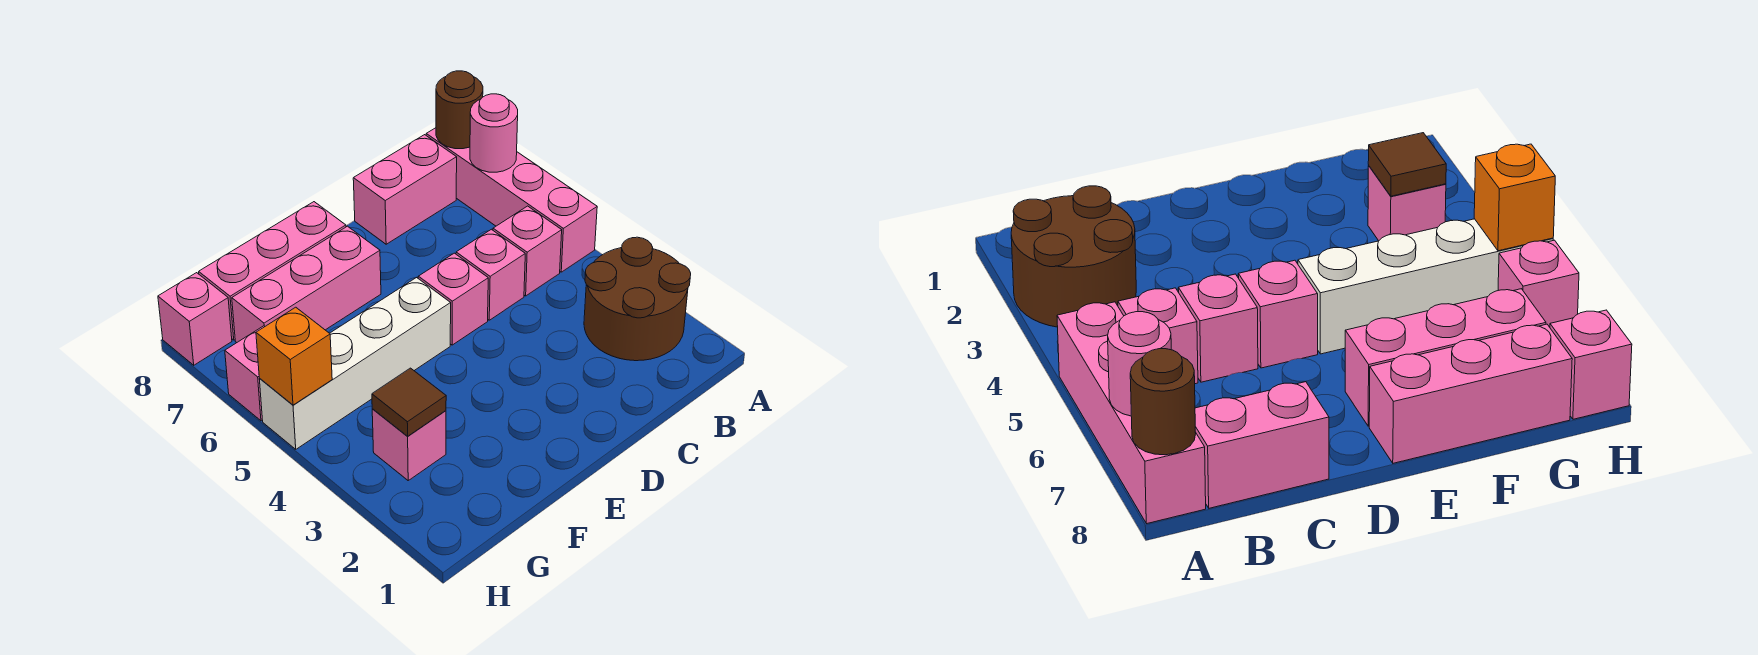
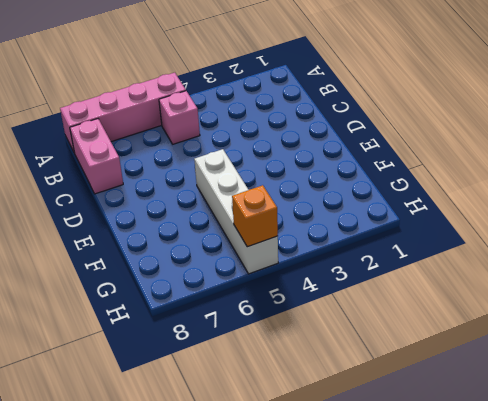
none -> brown 2x2 round brick [584,237,691,361]
none -> pink 1x1 brick [456,229,525,320]
none -> pink 1x1 brick [418,253,488,345]

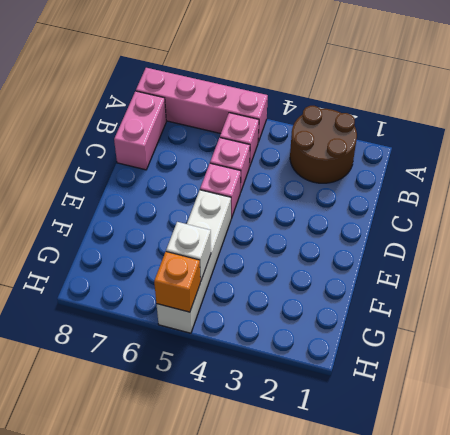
white 1x1 brick [166,222,211,282] -> none
none -> pink 1x3 brick [232,226,381,342]
none -> pink 1x3 brick [199,202,346,340]
none -> pink 1x1 brick [372,409,446,480]

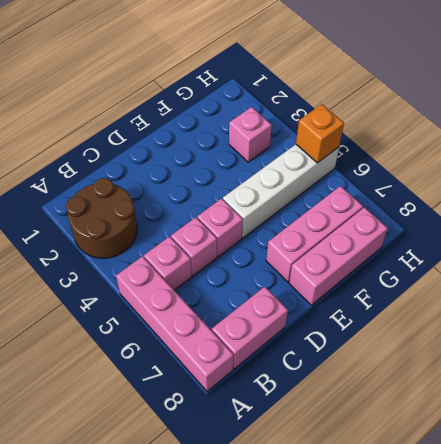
none -> pink 1x1 brick [225,326,265,421]
none -> pink 1x1 brick [158,273,232,365]
none -> pink 1x1 round brick [470,94,518,172]

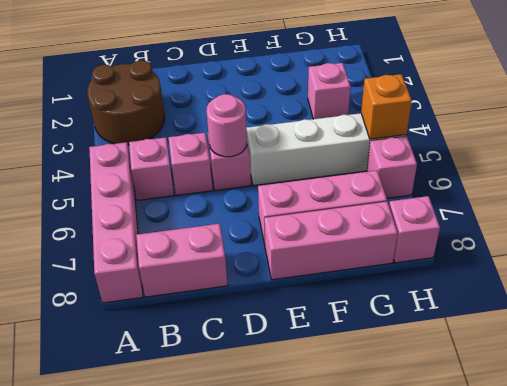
pink 1x1 round brick [206,94,247,157] -> pink 1x1 round brick moved to [470,94,518,172]
none -> brown 1x1 round brick [436,71,483,149]
none -> brown 1x1 tile [372,368,446,436]

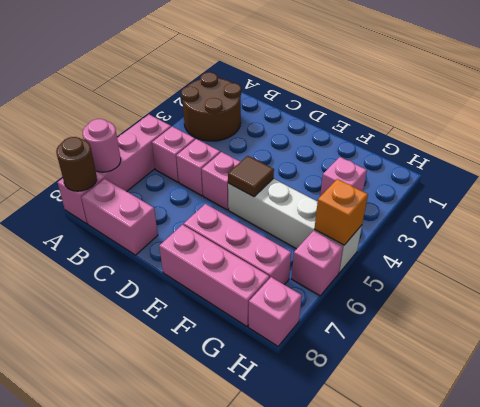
brown 1x1 tile [228,156,274,197] -> brown 1x1 tile moved to [372,368,446,436]

